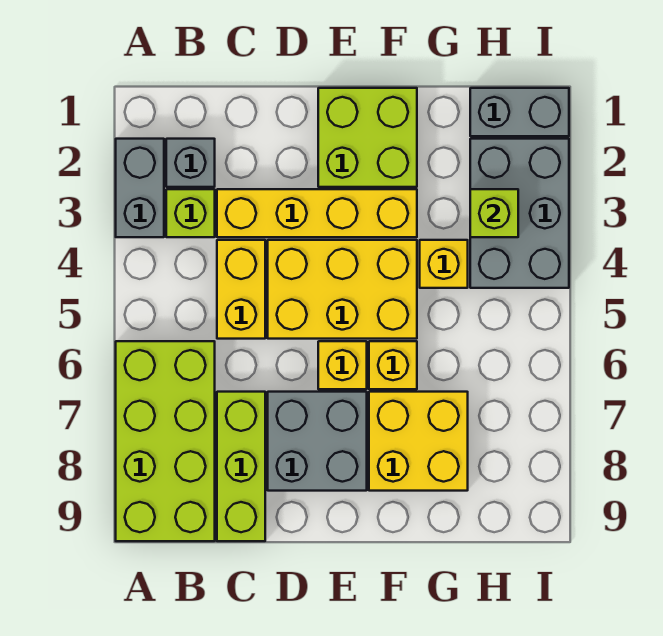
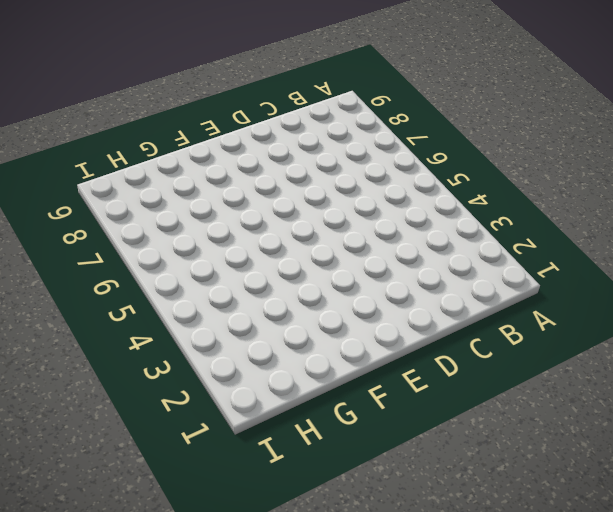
none -> grey 1x2 brick [116,139,164,237]
none -> lime 2x4 brick [116,341,215,541]
none -> grey 1x1 brick [166,139,215,187]

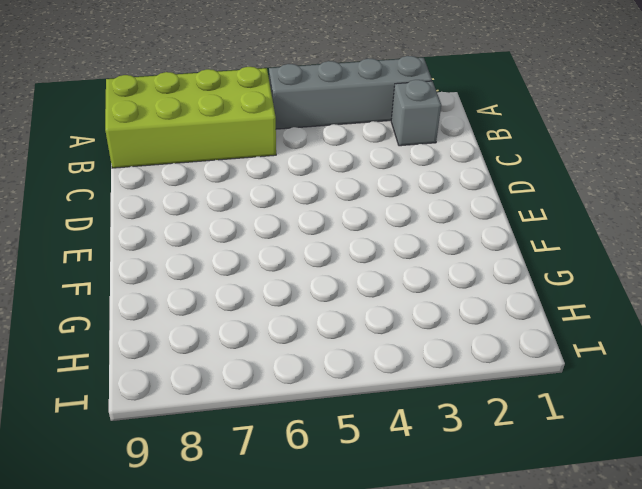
grey 1x4 brick [269,56,432,129] -> grey 1x2 brick [116,139,164,237]
none -> lime 1x1 brick [166,189,215,237]
none -> yellow 1x4 brick [217,189,417,237]
none -> yellow 1x2 brick [217,240,265,339]

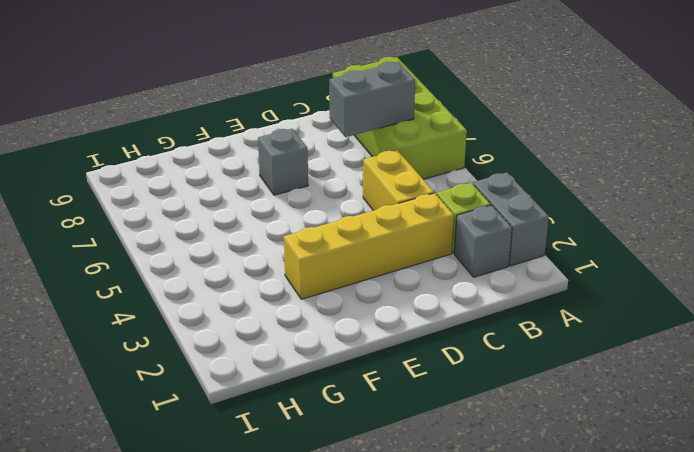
grey 1x2 brick [329,62,415,137] -> grey 1x2 brick moved to [470,88,569,136]
grey 1x1 brick [258,129,308,195] -> grey 2x2 brick [268,392,367,491]
none -> lime 1x3 brick [217,392,265,541]
none -> yellow 2x3 brick [268,240,417,339]
none -> lime 2x2 brick [318,88,417,187]

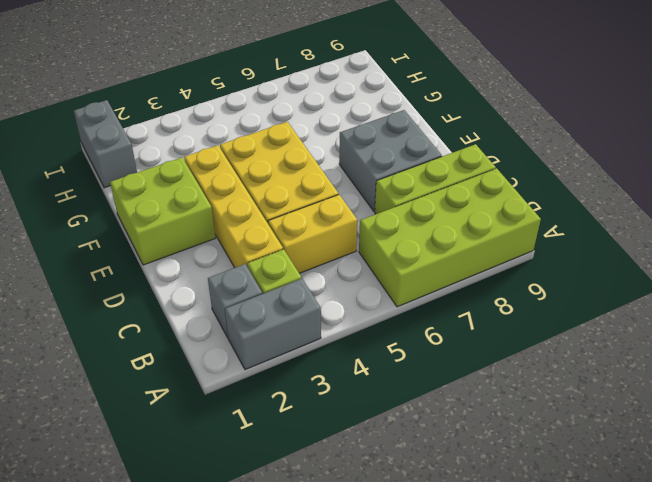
none -> yellow 1x1 brick [318,341,367,389]
none -> yellow 1x1 brick [369,341,417,389]
none -> yellow 2x2 brick [369,392,468,491]

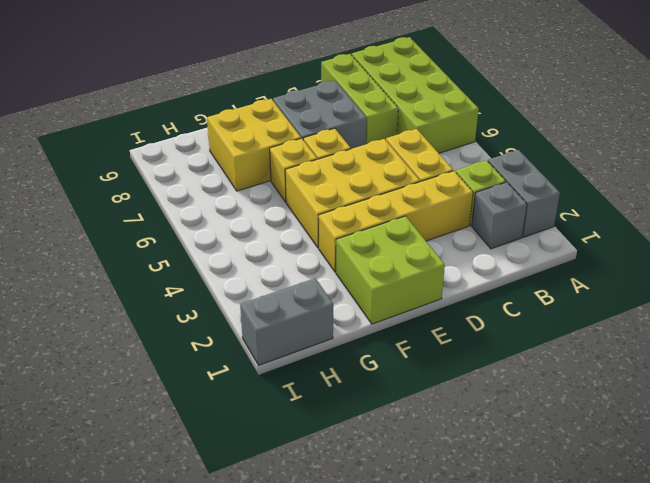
none -> yellow 1x1 brick [420,240,468,288]
none -> grey 2x3 brick [470,139,569,288]
none -> lime 1x1 brick [470,189,518,237]

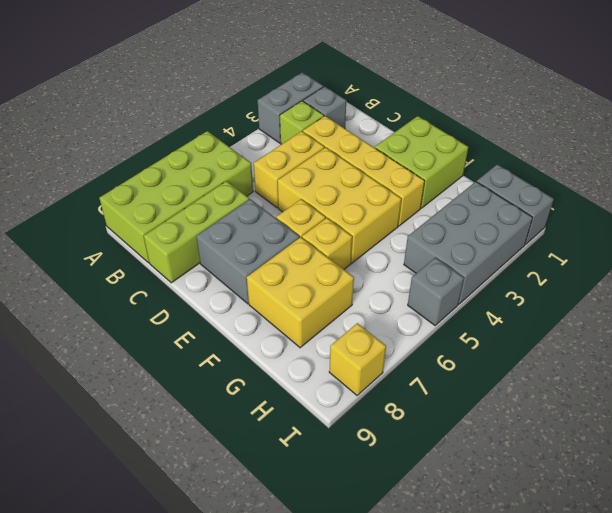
grey 1x1 brick [408,258,464,325] -> none
yellow 1x1 brick [329,323,386,395] -> yellow 1x1 brick moved to [420,240,468,288]
none -> lime 1x1 brick [470,189,518,237]

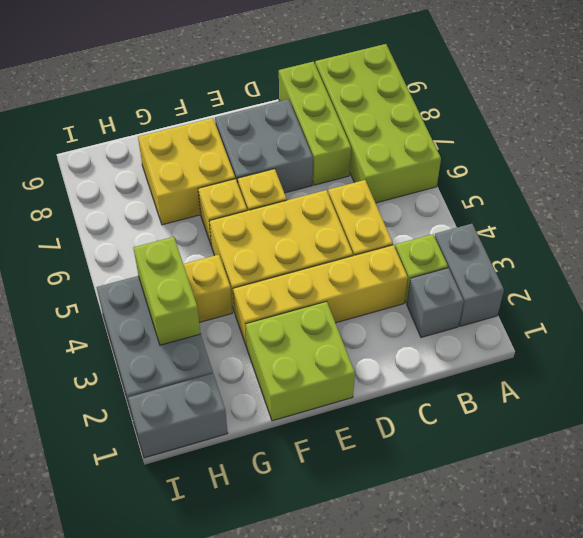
lime 1x2 brick [134,237,201,345] -> lime 1x1 brick [470,189,518,237]

